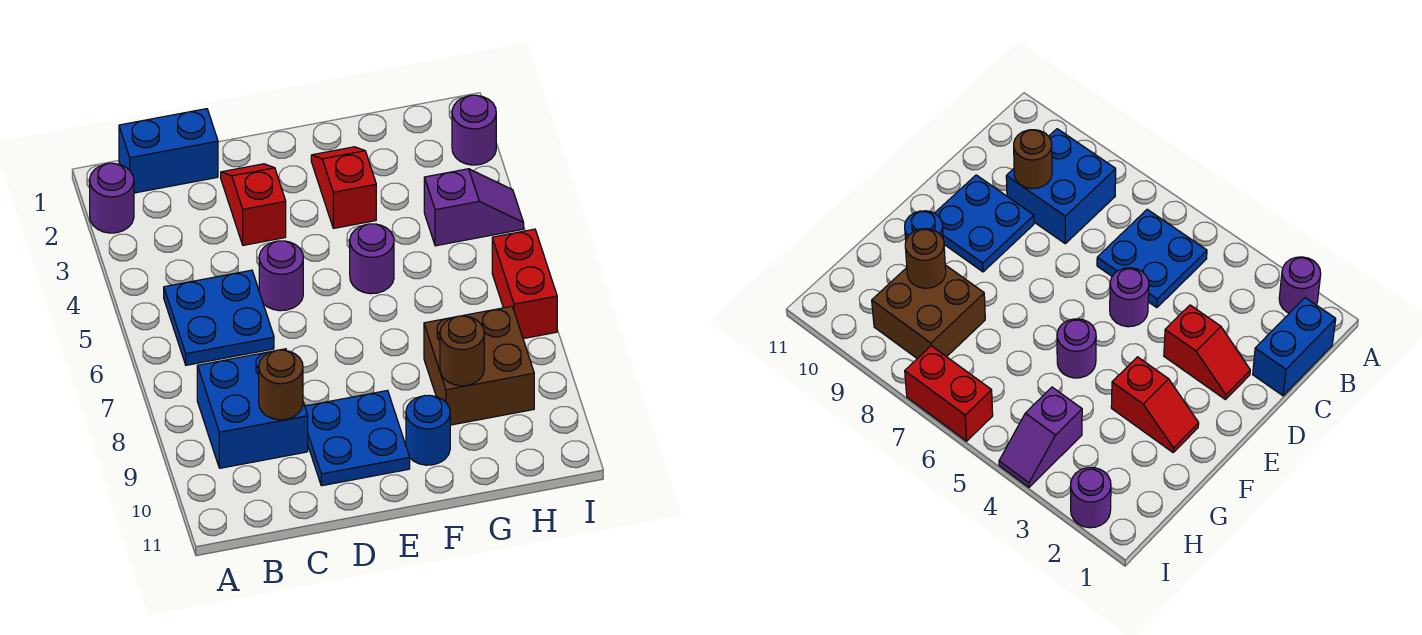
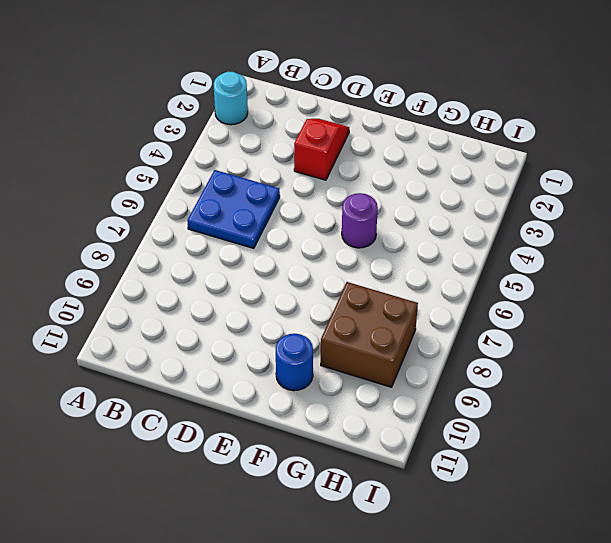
cyan 1x1 round brick [213,71,248,125] -> purple 1x1 round brick [90,163,134,233]
none -> blue 1x2 brick [119,109,218,193]
none -> blue 2x2 brick [197,349,308,468]
none -> purple 1x1 round brick [259,241,303,311]

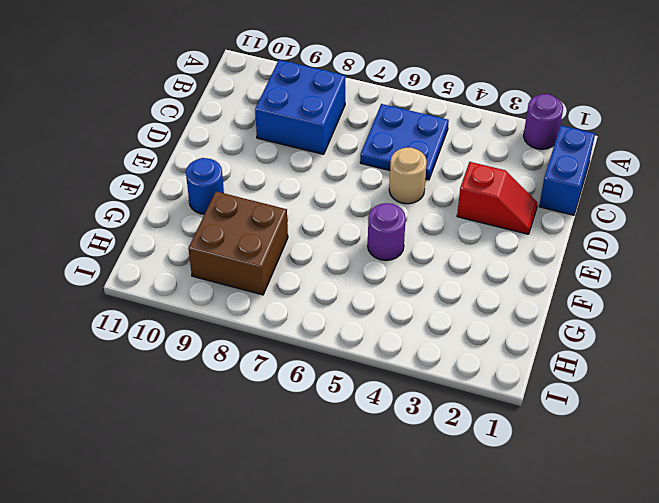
tan 1x1 round brick [389,148,427,204] -> purple 1x1 round brick [259,241,303,311]
none -> blue 2x2 plate [305,391,410,486]
none -> red 1x2 slope [311,147,376,228]
none -> purple 1x2 slope [424,169,524,246]

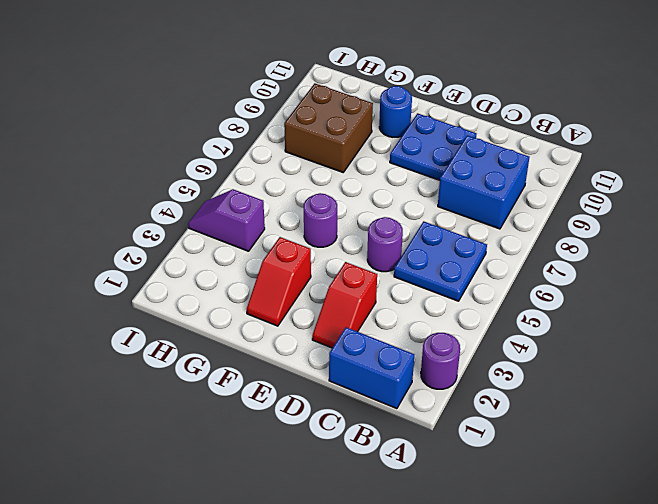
none -> purple 1x1 round brick [452,95,496,165]
none -> red 1x2 brick [492,229,557,339]
none -> brown 1x1 round brick [259,350,303,420]

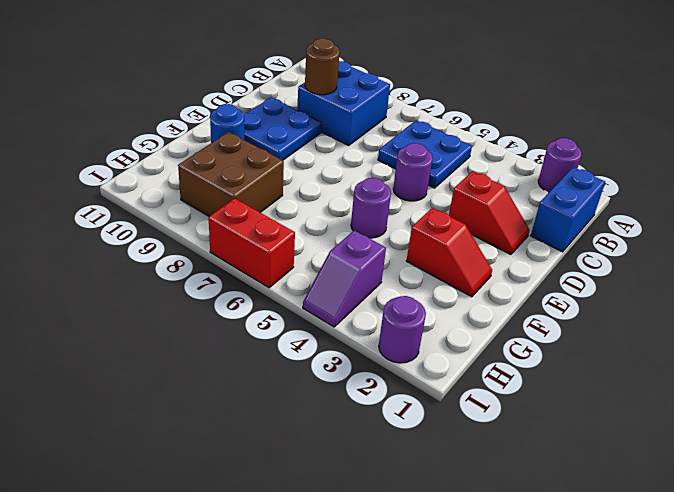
none -> brown 1x1 round brick [440,316,484,386]

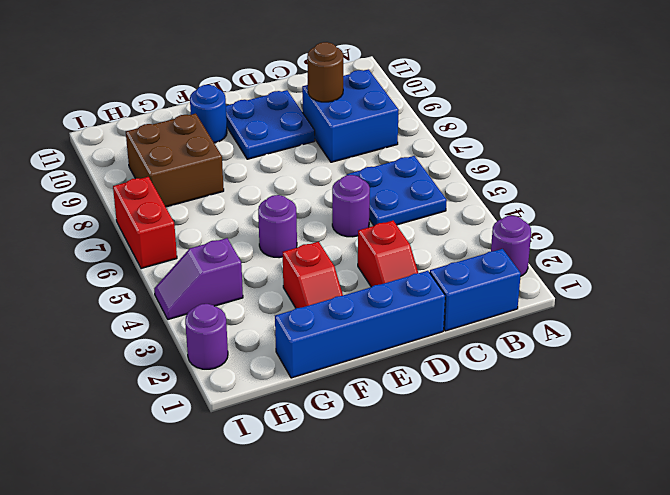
blue 1x4 brick [275,271,445,378] -> none
none -> brown 1x1 round brick [440,316,484,386]

